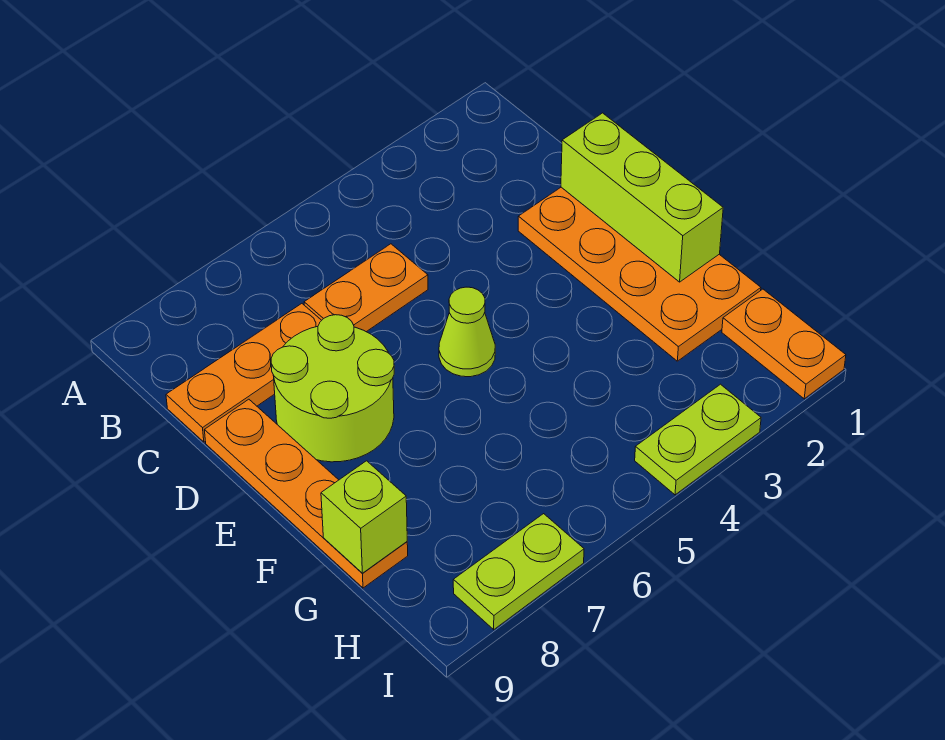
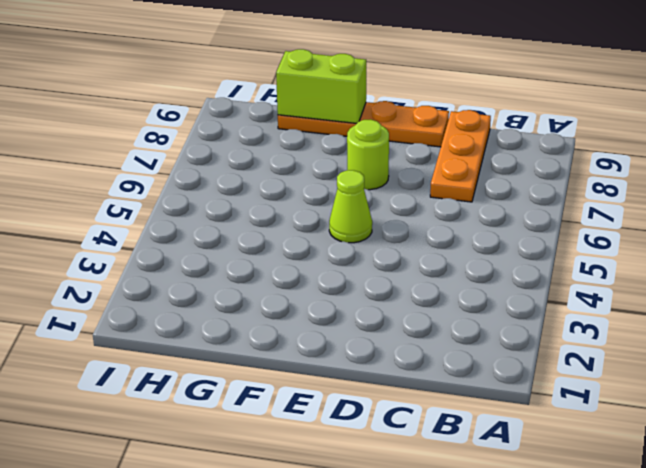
lime 1x1 round brick [347,119,389,190] -> lime 2x2 round brick [271,315,394,462]
lime 1x2 brick [276,49,366,123] -> lime 1x1 brick [321,461,407,573]
none -> orange 1x2 plate [304,244,428,332]
none -> orange 2x4 plate [518,187,761,361]

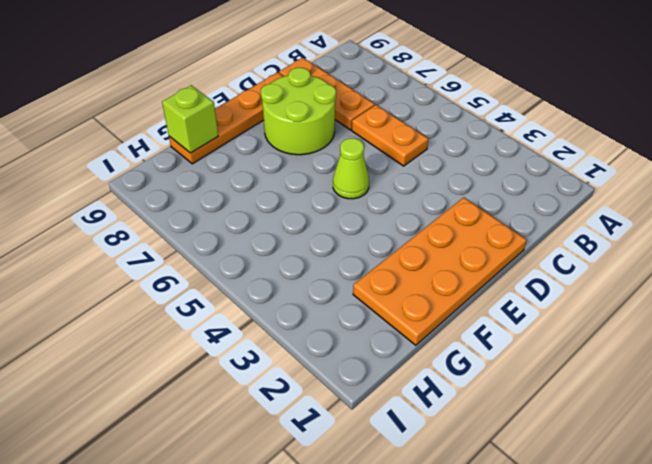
none -> orange 1x2 plate [722,289,846,399]
none -> lime 1x2 plate [635,384,761,495]

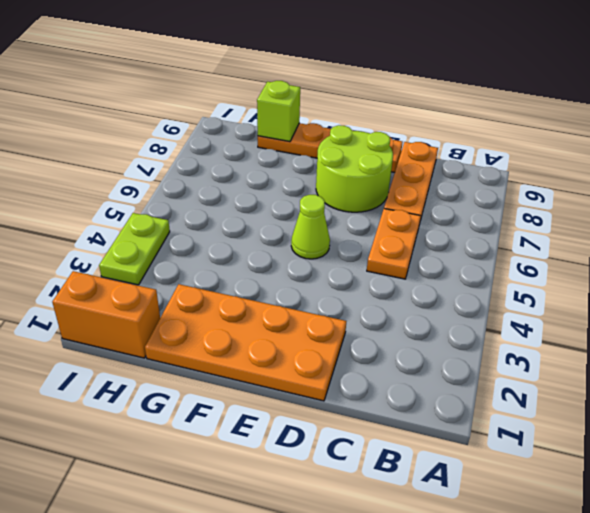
orange 1x2 brick [52,271,160,358] -> orange 1x2 plate [722,289,846,399]
none -> lime 1x2 plate [453,514,584,630]
none -> lime 1x3 brick [561,113,723,282]

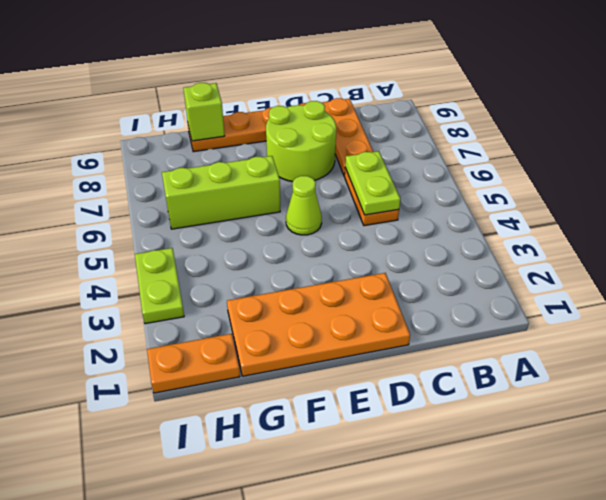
lime 1x2 plate [345,151,401,215] -> lime 1x2 plate moved to [453,514,584,630]
lime 1x3 brick [162,156,280,229] -> lime 1x3 brick moved to [561,113,723,282]

